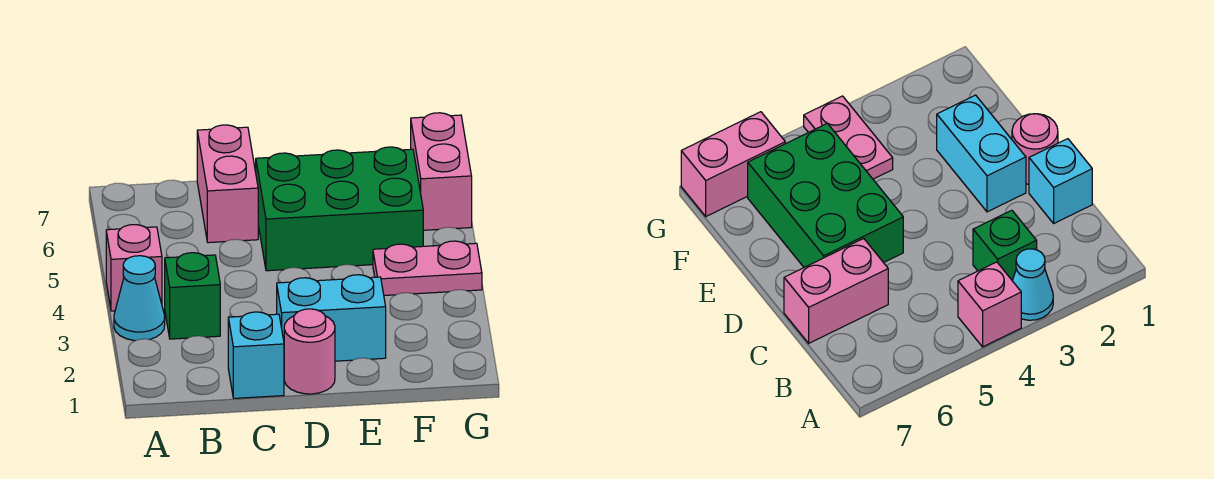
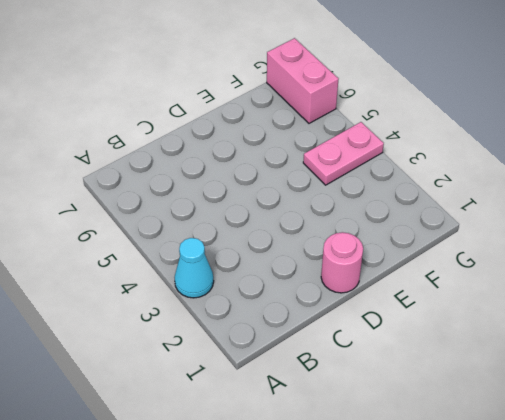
none -> pink 1x1 brick [106,225,162,311]
none -> green 1x1 brick [165,253,220,339]

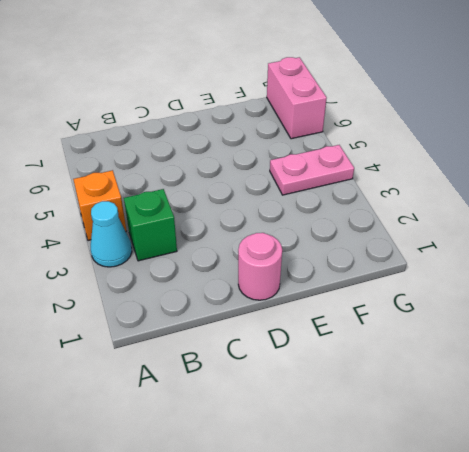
orange 1x1 brick [73,170,127,241] -> pink 1x1 brick [106,225,162,311]
none -> cyan 1x1 brick [228,312,284,398]
none -> pink 1x2 brick [197,125,258,243]

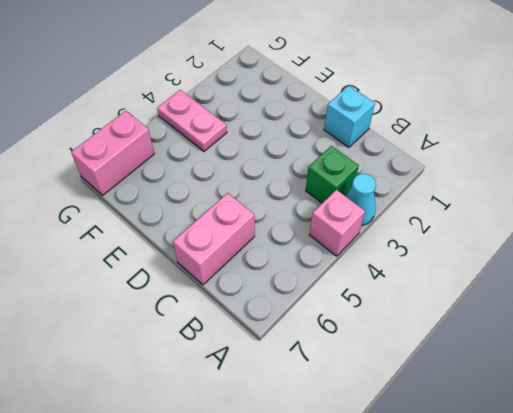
none -> pink 1x1 round brick [284,309,335,394]
none -> cyan 1x2 brick [277,275,386,361]

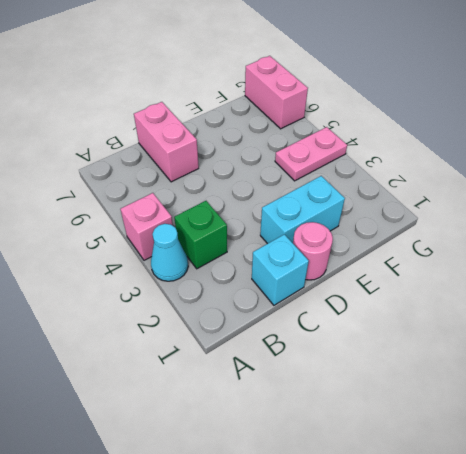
none -> green 2x3 brick [256,147,423,271]

